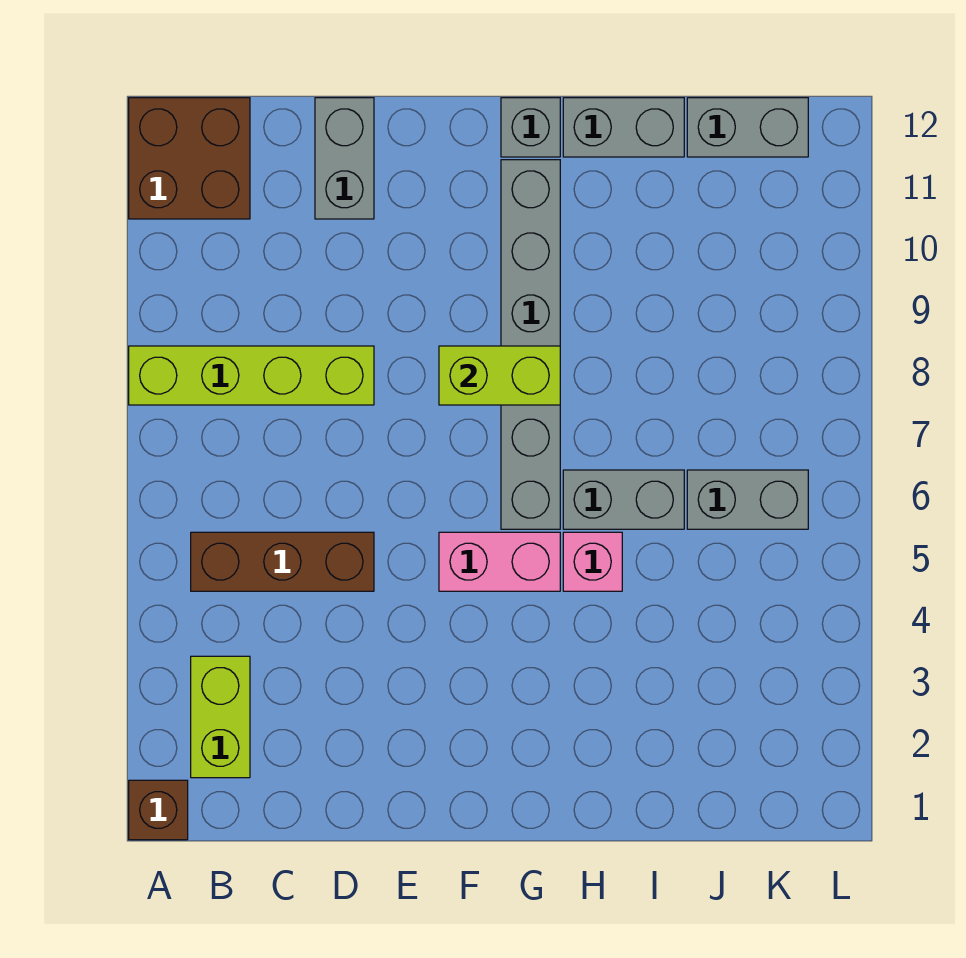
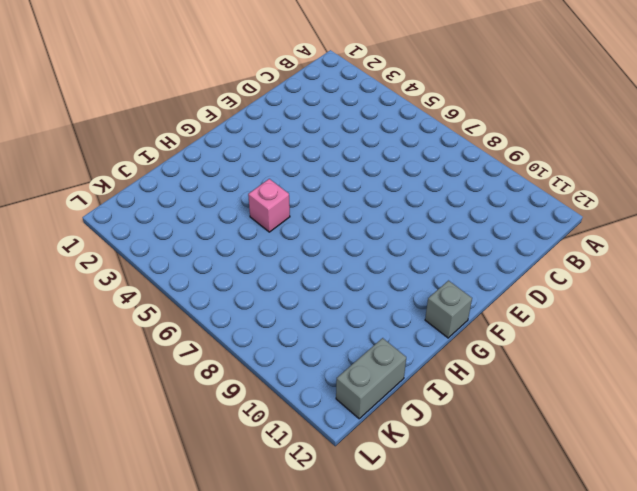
none -> brown 1x1 brick [129,780,188,840]
none -> lime 1x4 brick [129,346,374,405]
none -> brown 2x2 brick [129,98,250,219]

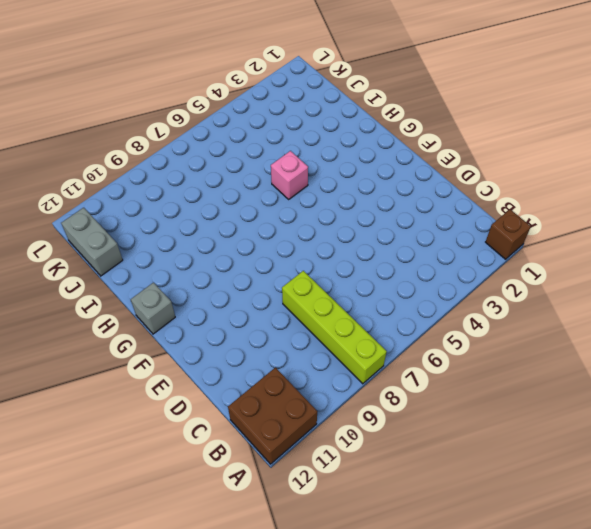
none -> lime 1x2 brick [191,656,250,778]
none -> brown 1x3 brick [191,532,374,591]
none -> grey 1x2 brick [315,98,374,219]

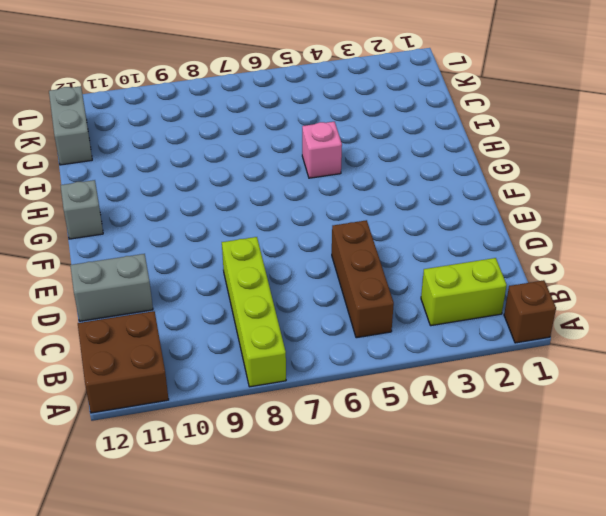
none -> pink 1x2 brick [439,532,560,591]
none -> grey 1x6 brick [501,160,560,529]
none -> grey 1x2 brick [563,470,684,529]

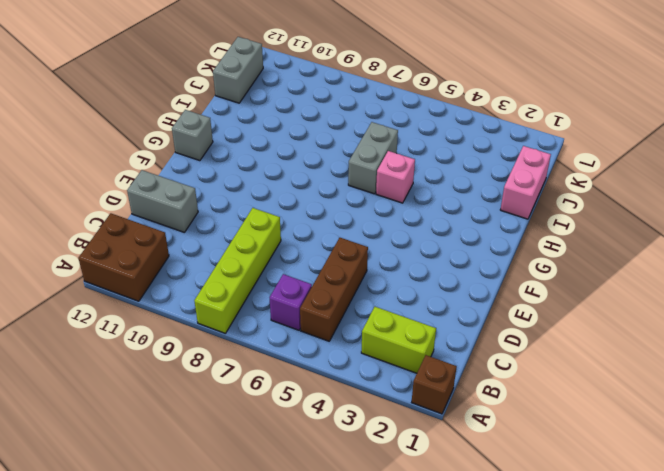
purple 1x1 brick [269,274,312,330] -> none
pink 1x2 brick [500,146,551,219] -> pink 1x2 brick moved to [439,532,560,591]
none -> grey 1x6 brick [501,160,560,529]
none -> grey 1x2 brick [563,98,684,157]
none -> grey 1x2 brick [687,470,808,529]

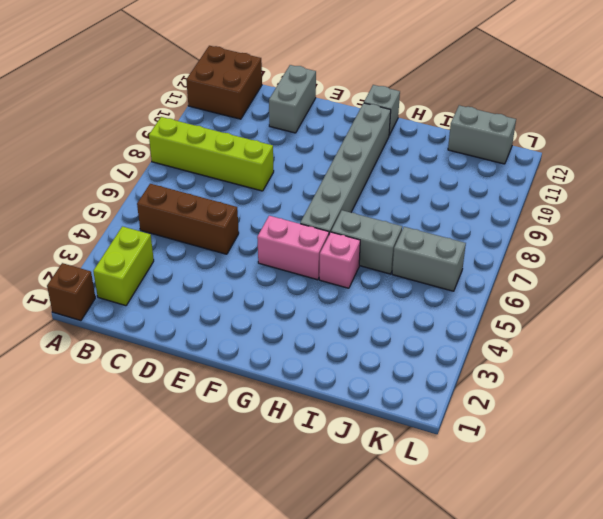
none -> grey 1x2 brick [563,98,684,157]
none -> lime 1x2 brick [439,346,560,405]

